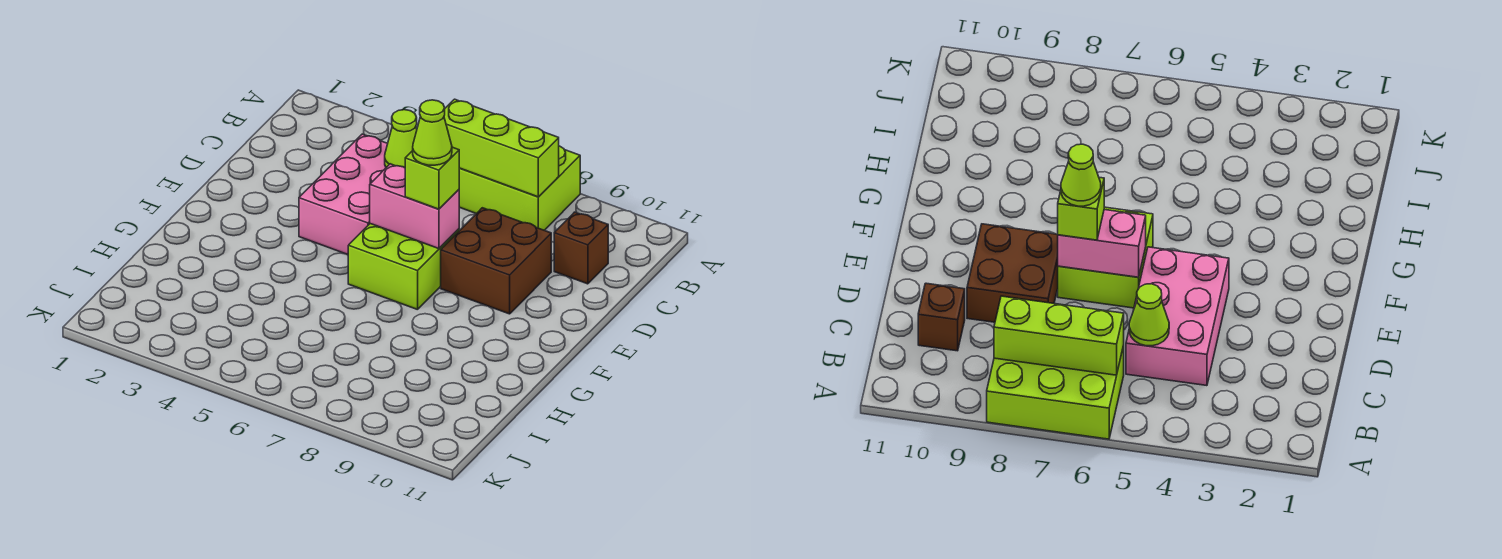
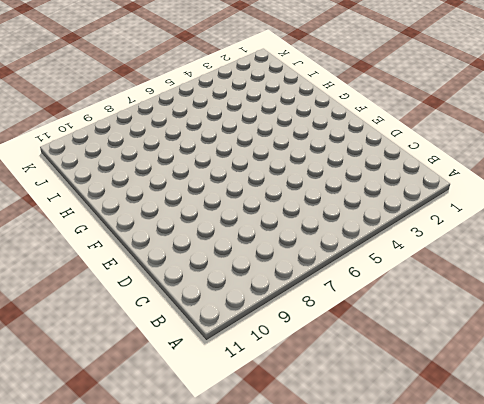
none -> lime 2x3 brick [459,146,580,230]
none -> pink 2x3 brick [299,134,388,255]

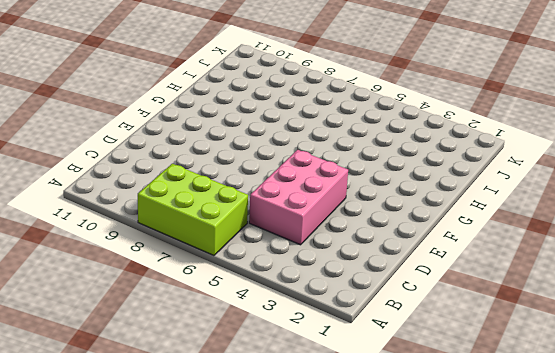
none -> brown 1x1 brick [554,212,608,284]
none -> brown 2x2 brick [441,208,551,314]

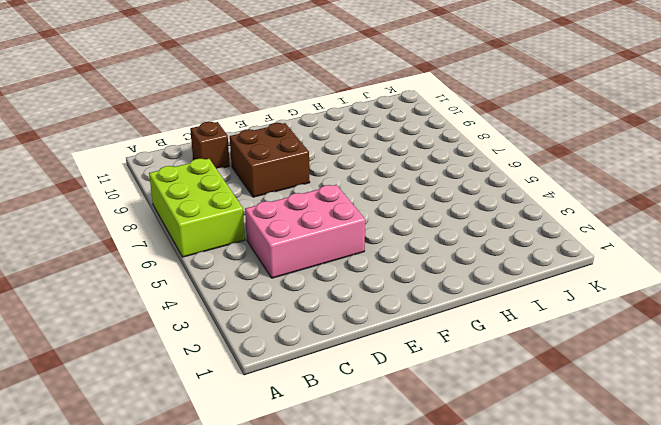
none -> lime 2x2 brick [348,224,459,310]
none -> lime 1x3 brick [444,99,559,197]

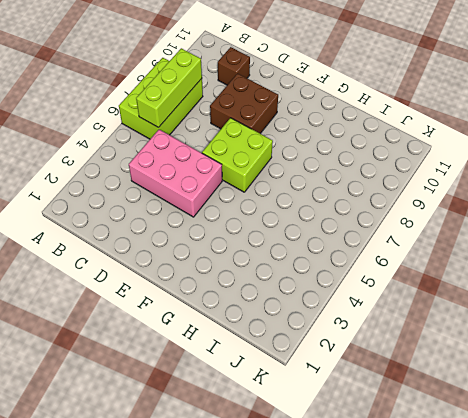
none -> lime 1x1 cone [385,110,417,168]
none -> pink 1x2 brick [370,164,459,249]

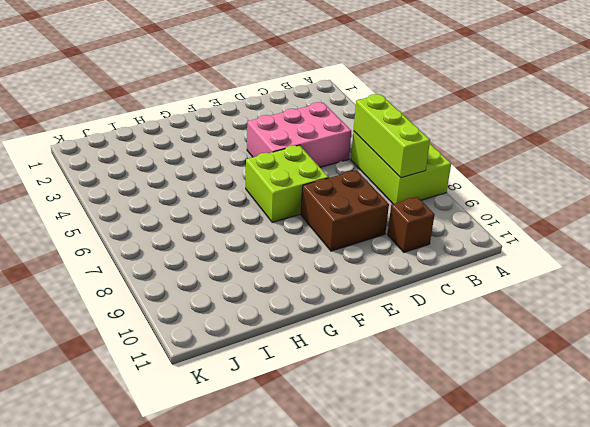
none -> lime 1x1 cone [385,110,417,168]
none -> pink 1x2 brick [370,164,459,249]

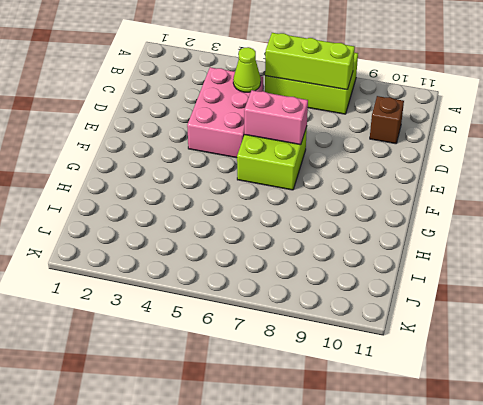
none -> brown 2x2 brick [441,208,551,314]
none -> lime 1x1 brick [405,147,459,209]

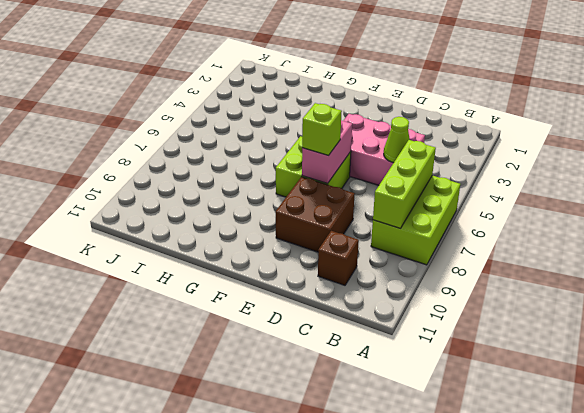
none -> lime 1x1 cone [413,100,452,165]

